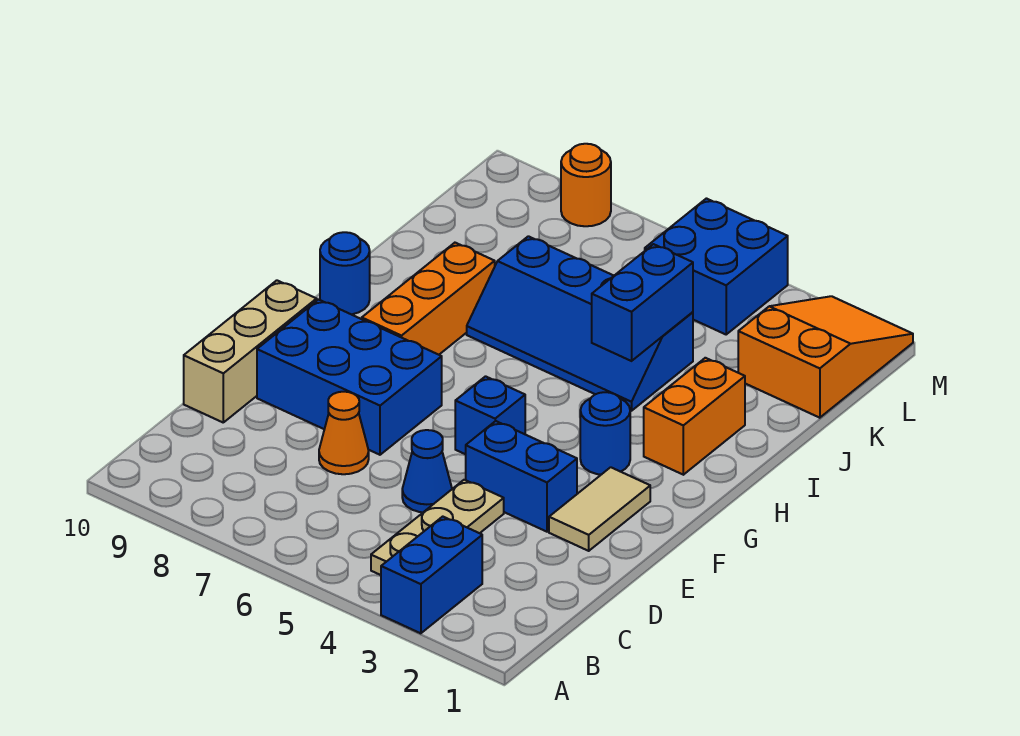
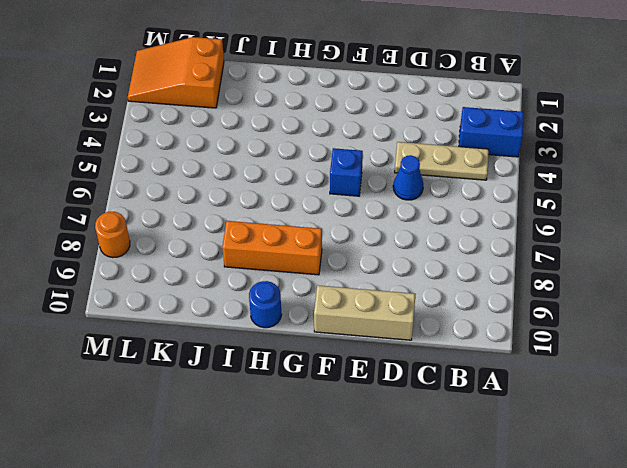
none -> orange 1x1 cone [319,392,369,474]
none -> tan 1x2 tile [549,467,650,551]
none -> blue 1x2 brick [466,421,577,532]

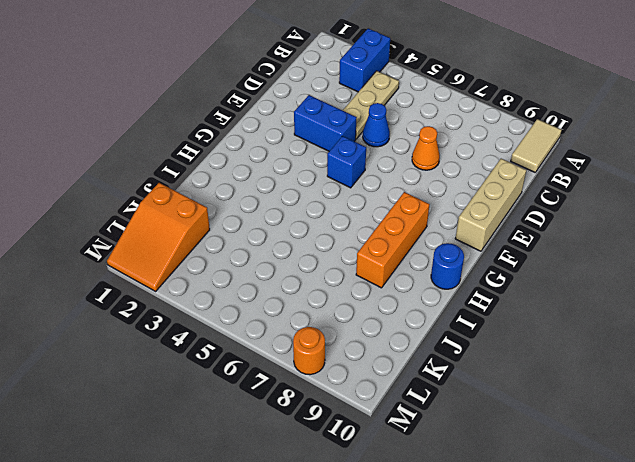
tan 1x2 tile [511,119,562,172] -> tan 1x2 tile moved to [549,467,650,551]
none -> blue 2x3 brick [257,300,442,455]
none -> blue 1x1 round brick [580,392,630,475]
none -> orange 1x2 brick [644,358,745,475]

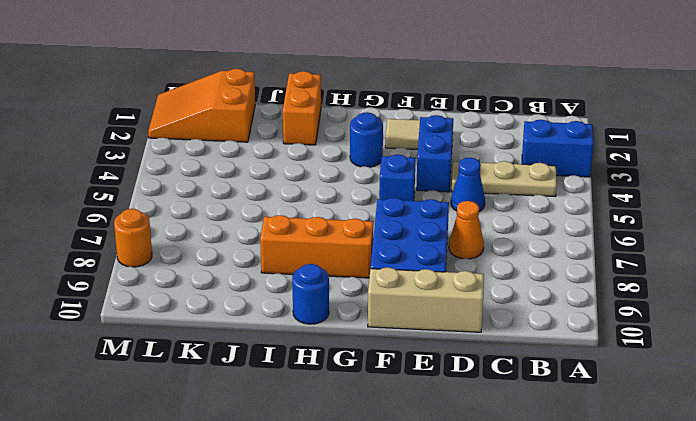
orange 1x2 brick [283,71,321,145] -> orange 1x2 brick turned to [644,358,745,475]
none -> blue 2x4 slope [467,236,693,411]
none -> blue 2x2 brick [645,199,788,334]
none -> blue 1x2 brick [592,244,693,361]

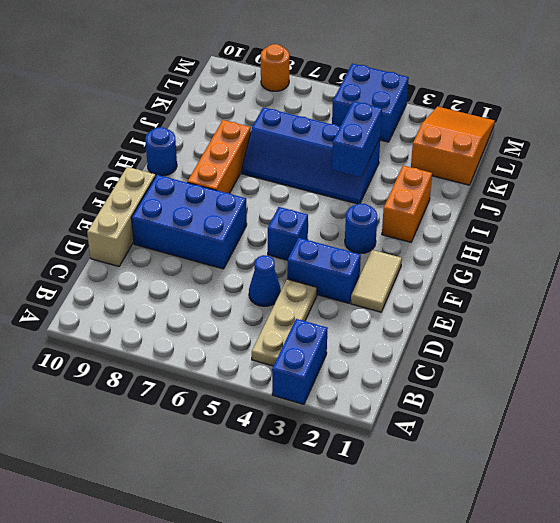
none -> orange 1x1 cone [319,392,369,474]

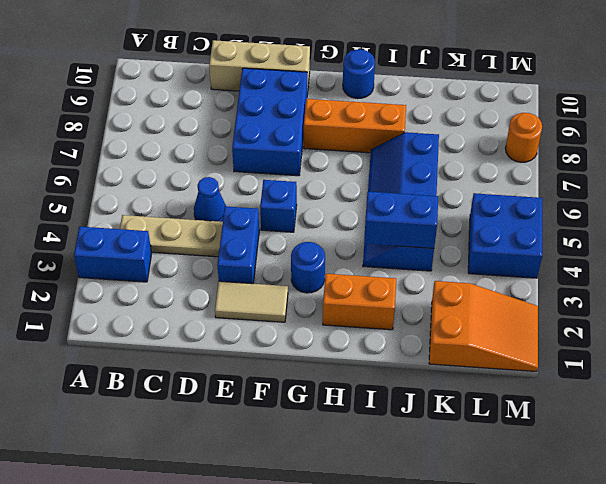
none -> orange 1x1 cone [319,392,369,474]

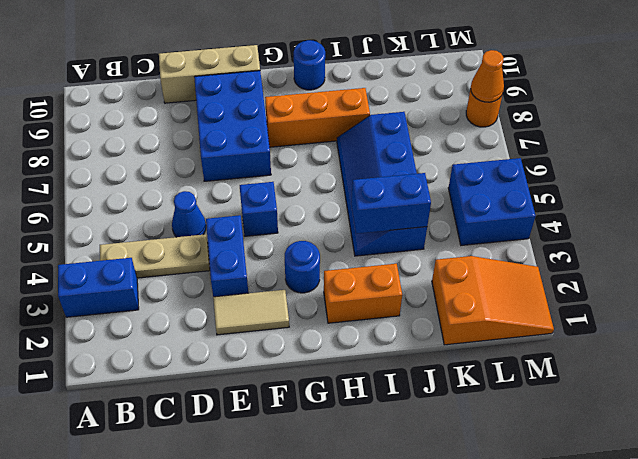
orange 1x1 cone [471,50,504,102] -> orange 1x1 cone moved to [319,392,369,474]

